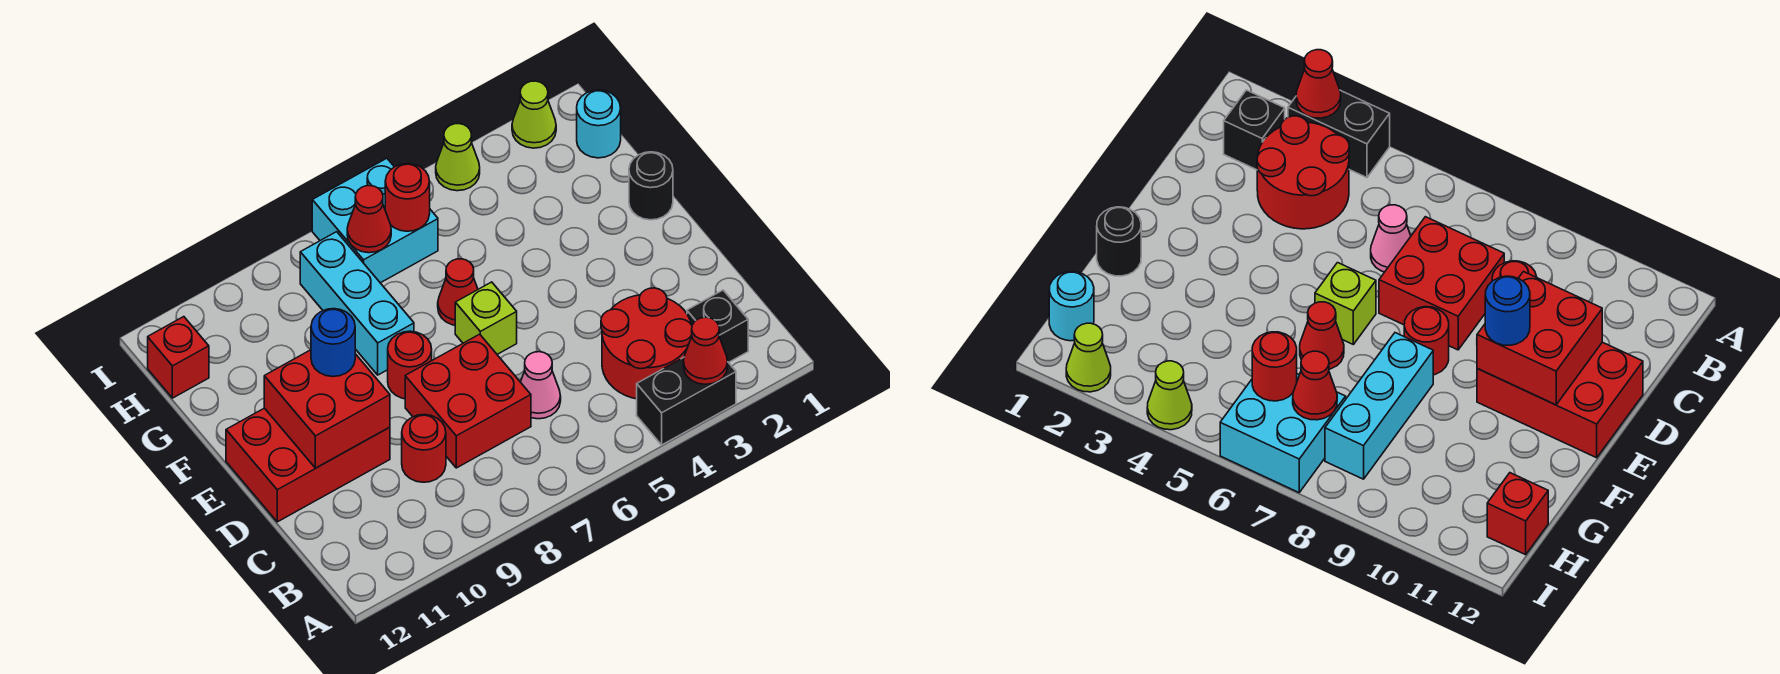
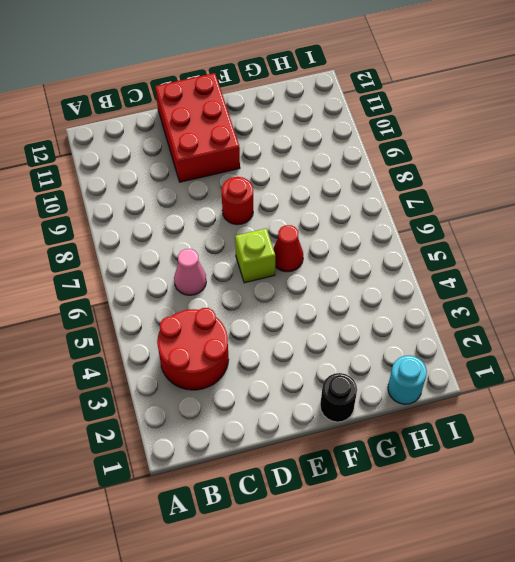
none -> black 1x2 brick [637,357,736,445]
none -> black 1x1 brick [687,290,748,362]
none -> red 2x2 brick [405,334,531,468]

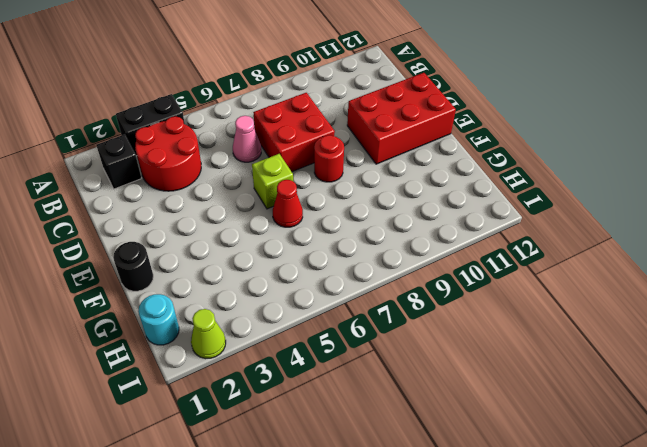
none -> red 1x1 round brick [402,414,446,482]
none -> cyan 1x3 brick [300,232,414,375]
none -> cyan 2x2 brick [312,158,438,283]

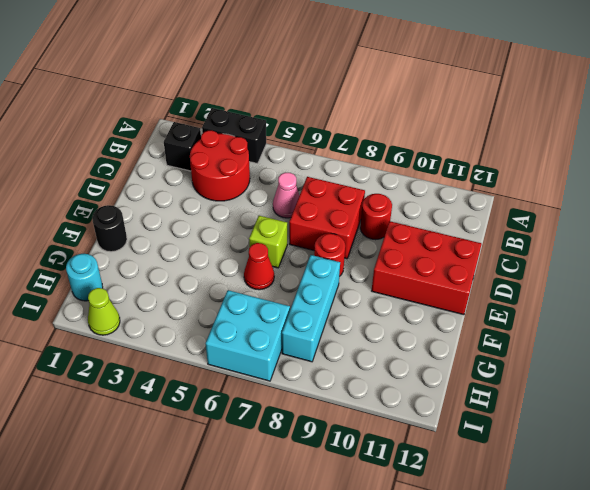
none -> red 1x1 brick [148,317,209,398]
none -> lime 1x1 cone [436,124,480,191]
none -> red 1x1 cone [683,317,728,384]

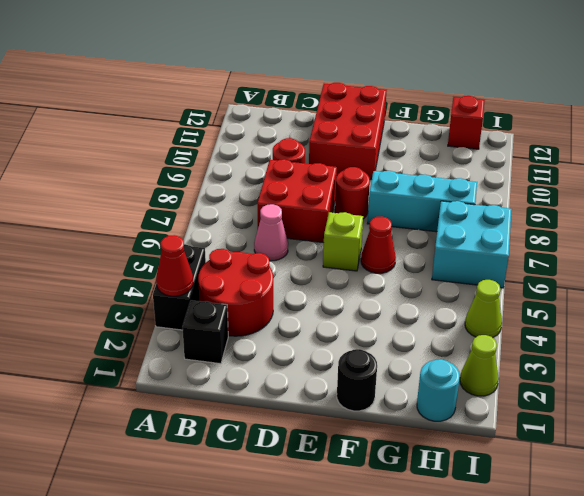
none -> red 2x2 brick [264,350,390,468]
none -> red 1x1 round brick [385,164,430,231]
none -> red 1x1 cone [347,186,391,253]

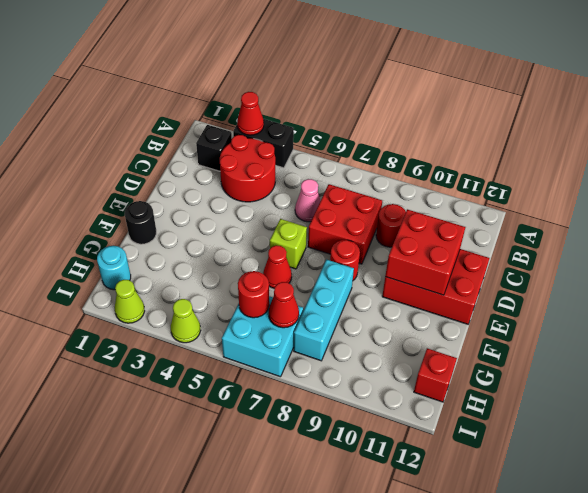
none -> blue 1x1 round brick [311,309,355,377]

